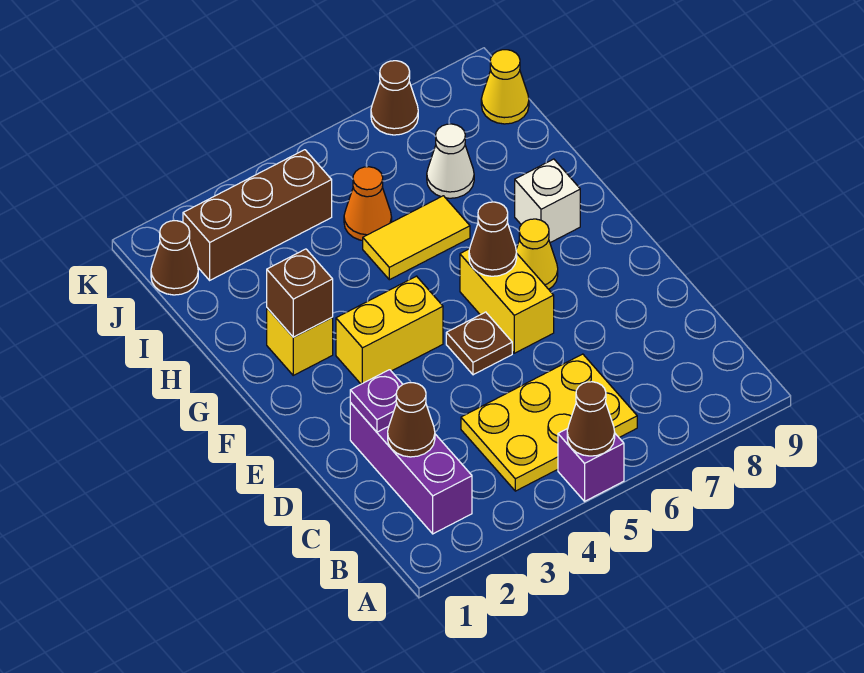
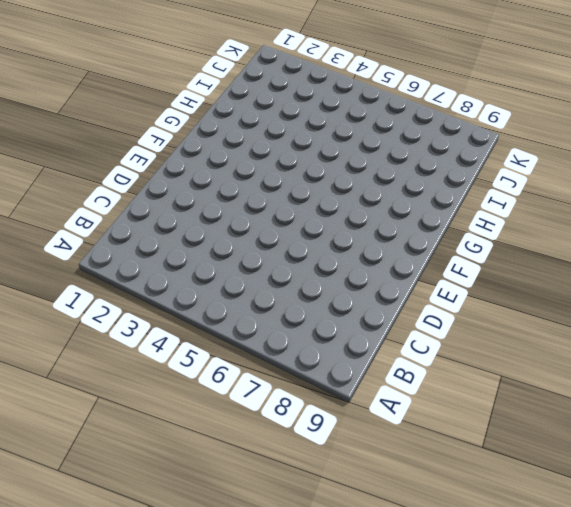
none -> purple 1x1 brick [558,429,624,501]
none -> purple 1x3 brick [350,403,472,534]
none -> yellow 2x3 plate [461,354,637,491]

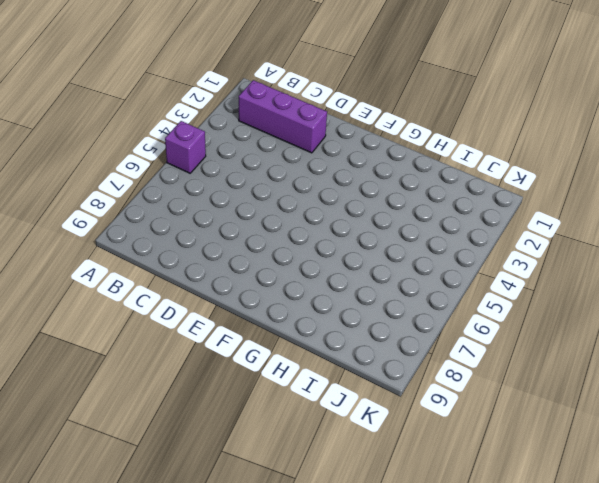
none -> yellow 2x3 plate [461,354,637,491]
none -> brown 1x1 plate [446,312,512,375]
none -> yellow 1x2 brick [460,249,554,353]

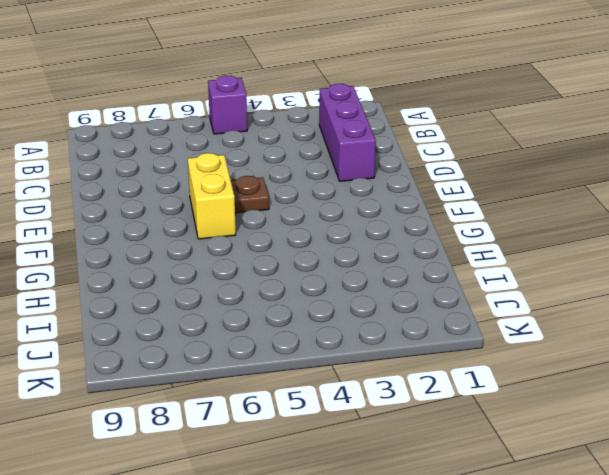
none -> yellow 2x3 plate [461,354,637,491]
none -> yellow 1x2 brick [336,276,443,384]
none -> yellow 1x1 cone [516,219,558,289]

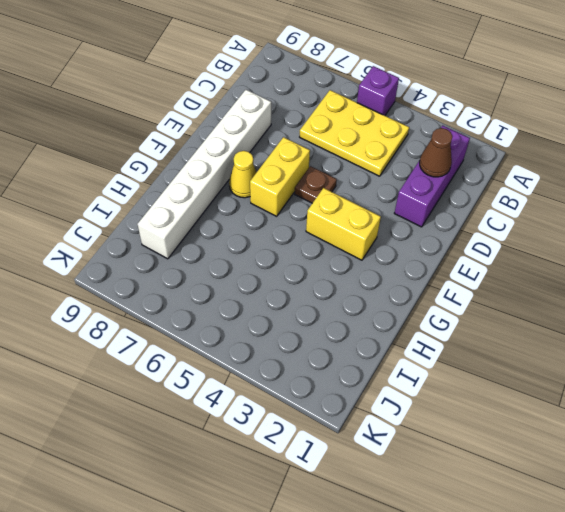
white 1x6 brick [138,90,271,259] -> white 1x1 brick [515,159,580,243]
none -> yellow 1x1 brick [267,308,333,375]
none -> yellow 1x2 tile [363,196,470,280]
none -> orange 1x1 cone [344,167,392,240]

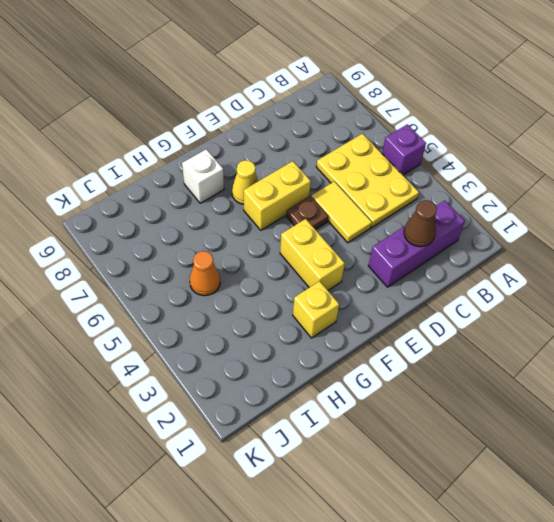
yellow 1x2 tile [311,181,372,243] -> yellow 1x2 tile moved to [363,196,470,280]
none -> white 1x1 cone [427,124,474,198]
none -> brown 1x1 cone [151,221,198,295]
none -> brown 1x3 brick [183,150,332,280]

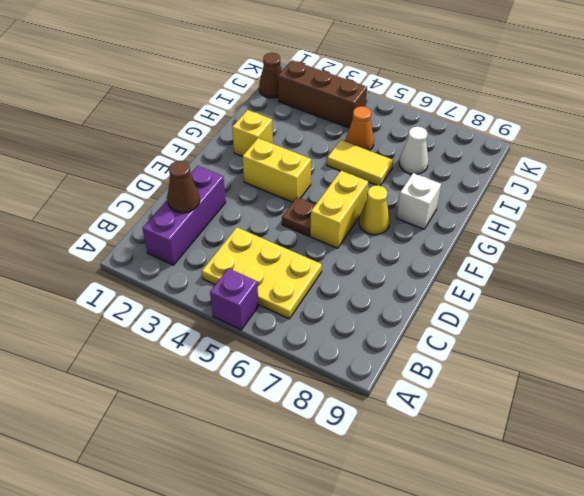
none -> yellow 1x1 cone [481,50,529,124]
none -> brown 1x1 cone [371,61,418,135]
none -> brown 1x1 cone [567,382,615,456]

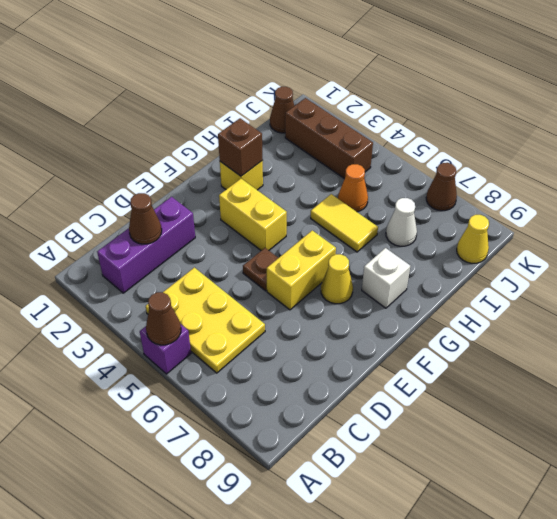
none -> purple 1x1 plate [350,370,403,432]
none -> brown 1x1 cone [469,202,517,276]

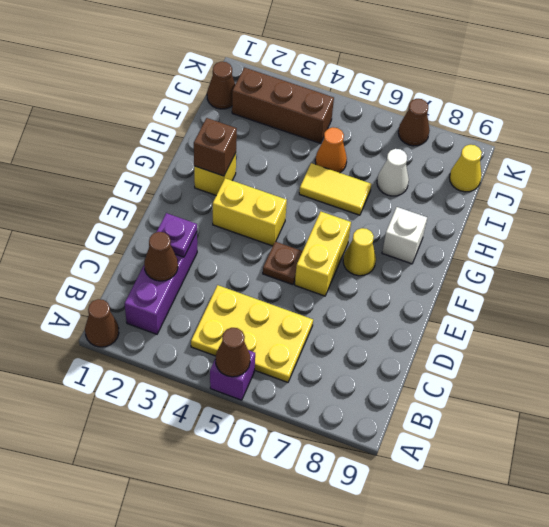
brown 1x1 cone [85,299,119,347] -> brown 1x1 cone moved to [469,202,517,276]

